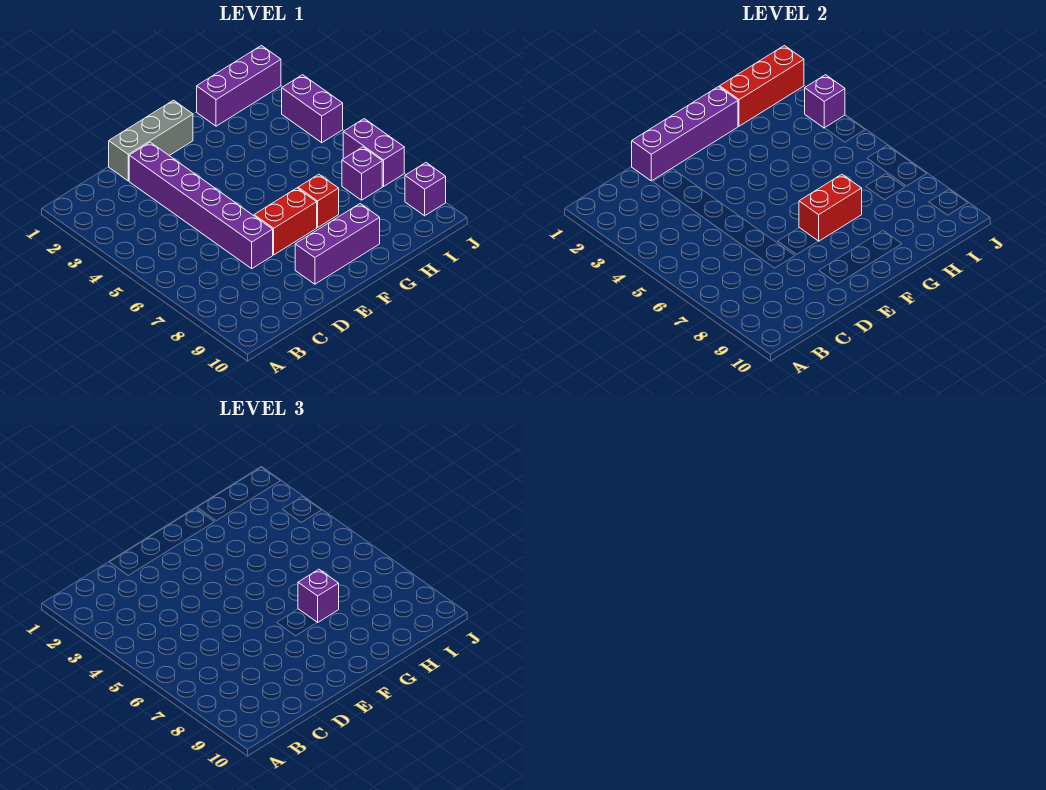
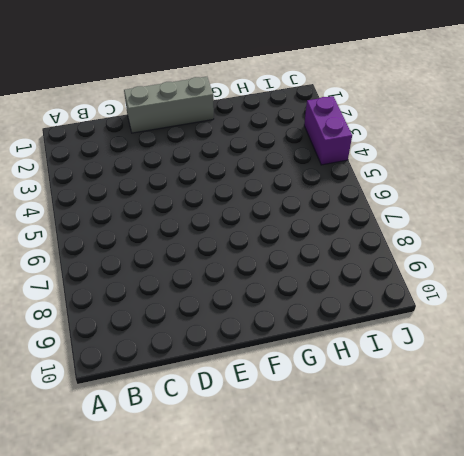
none -> purple 1x6 brick [129,142,273,268]
none -> red 1x2 brick [254,188,317,255]
none -> purple 1x3 brick [295,204,380,284]

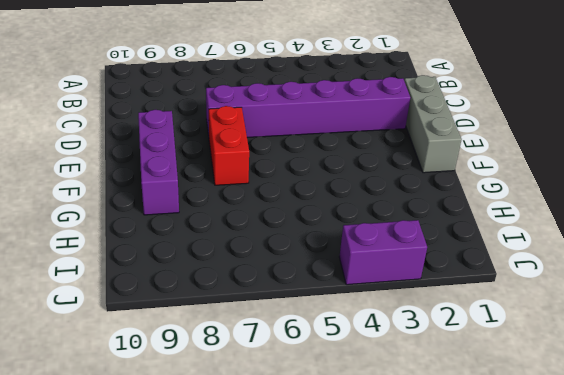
none -> red 1x1 brick [298,174,339,227]
none -> purple 1x3 brick [197,46,281,126]
none -> purple 1x1 brick [342,147,382,200]

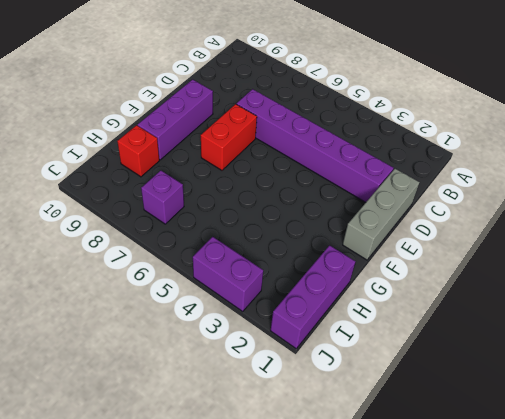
red 1x1 brick [117,125,159,177] -> red 1x1 brick moved to [298,174,339,227]
none -> purple 1x2 brick [343,119,404,186]
none -> purple 1x1 brick [405,163,446,216]
none -> purple 1x4 brick [632,87,738,181]

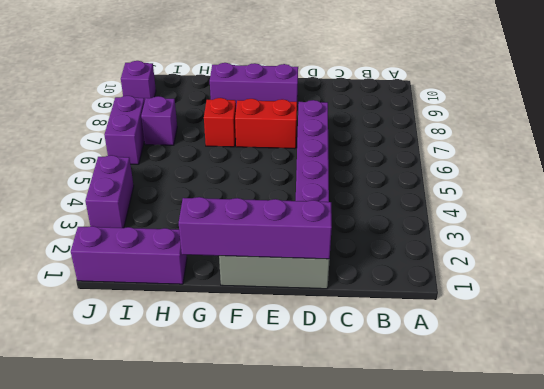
none -> red 1x2 brick [799,174,862,241]
none -> red 1x3 brick [720,46,804,126]
none -> purple 1x1 brick [805,75,845,128]

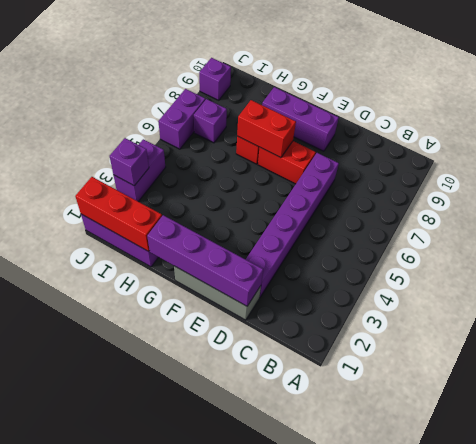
none -> purple 1x1 brick [298,569,339,623]

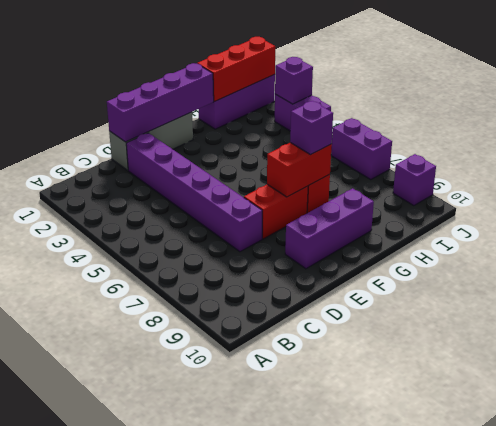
none -> purple 1x1 brick [342,147,382,200]

